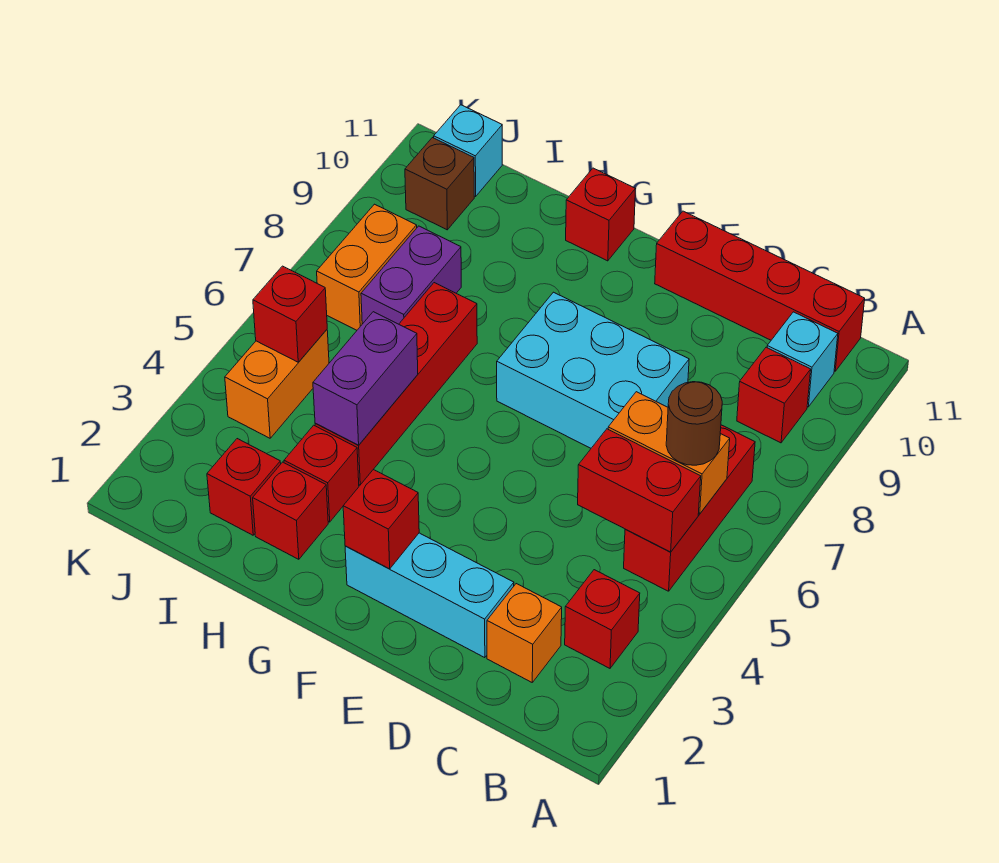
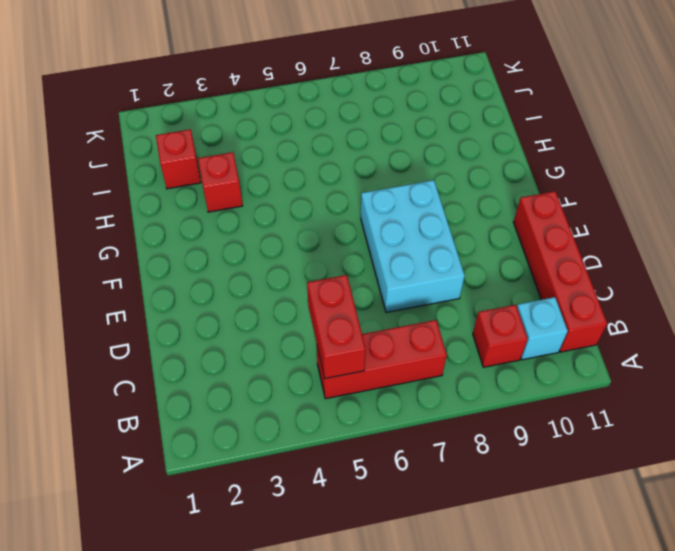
none -> red 1x1 brick [565,570,640,668]
none -> orange 1x1 brick [487,584,562,682]
none -> cyan 1x3 brick [345,533,514,658]

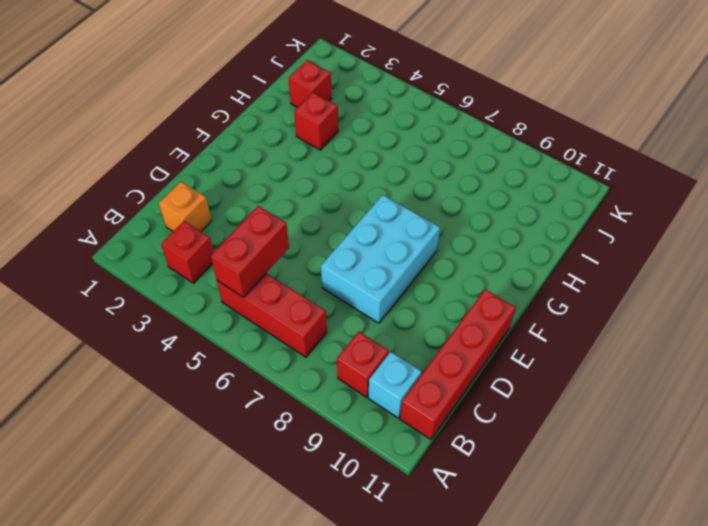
none -> cyan 1x3 brick [345,533,514,658]
none -> red 1x1 brick [566,168,635,261]
none -> red 1x1 brick [253,462,328,559]

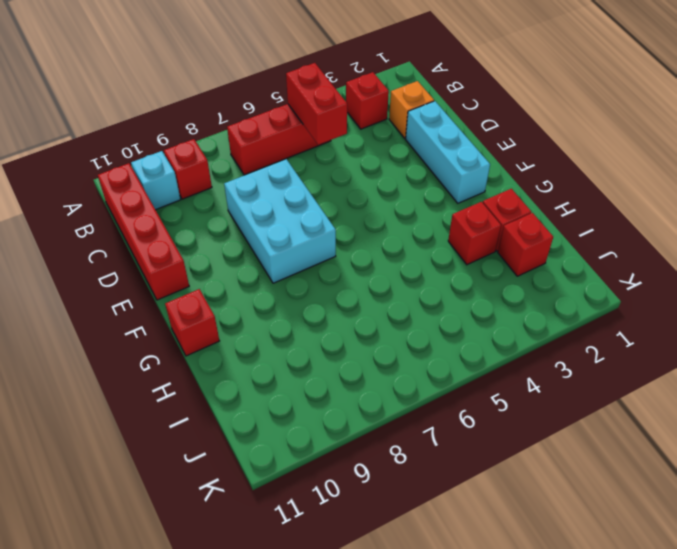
none -> red 1x4 brick [315,283,477,485]
none -> purple 1x2 brick [361,226,461,324]
none -> orange 1x2 brick [225,330,329,438]

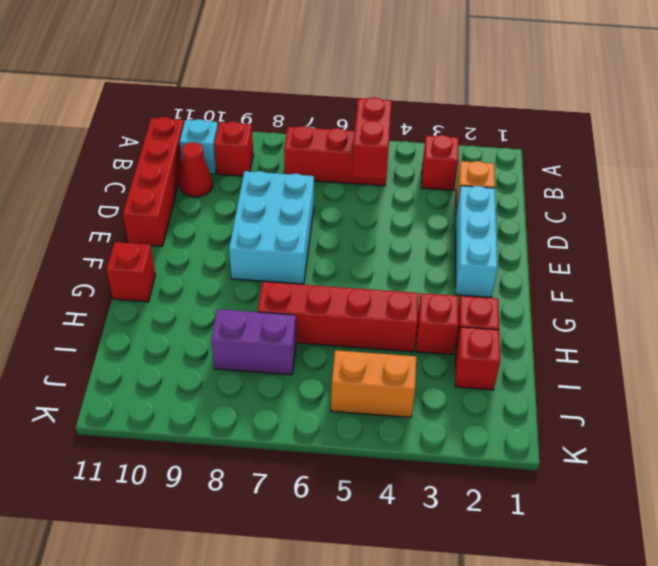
red 1x1 cone [179,142,213,197] -> none
none -> orange 1x2 brick [317,204,417,330]
none -> brown 1x1 brick [405,138,474,230]
none -> cyan 1x1 brick [434,105,502,196]

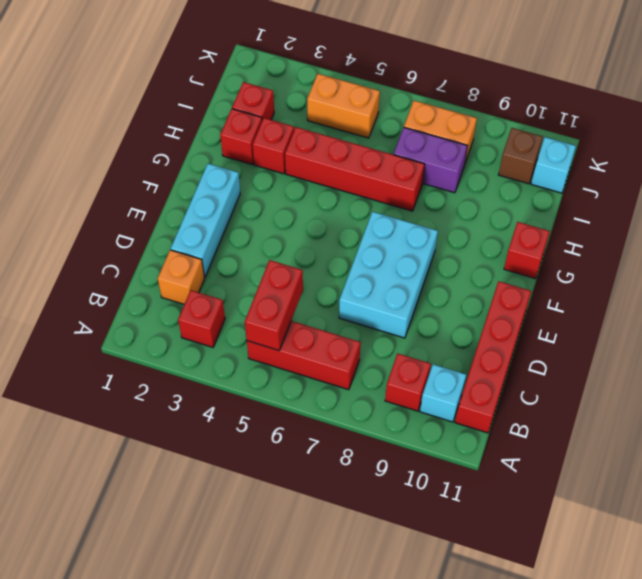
none -> orange 1x2 brick [608,392,730,514]
none -> red 1x1 brick [343,470,419,569]
none -> purple 1x2 brick [313,312,418,445]

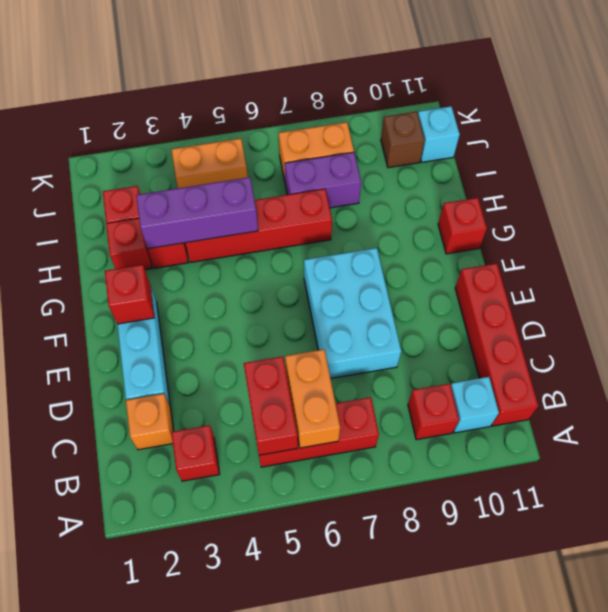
purple 1x3 brick [136,177,258,249] -> purple 1x2 brick [313,312,418,445]
none -> red 1x1 brick [253,266,327,362]
none -> brown 1x1 round brick [666,382,722,465]

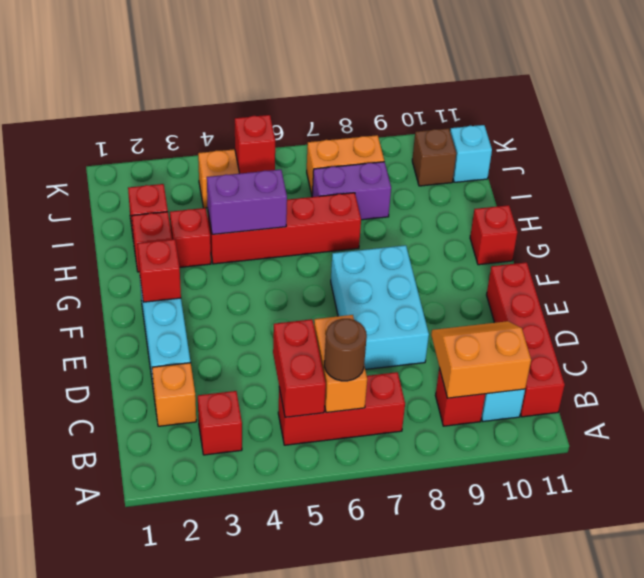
orange 2x2 slope [431,321,531,398] -> none

